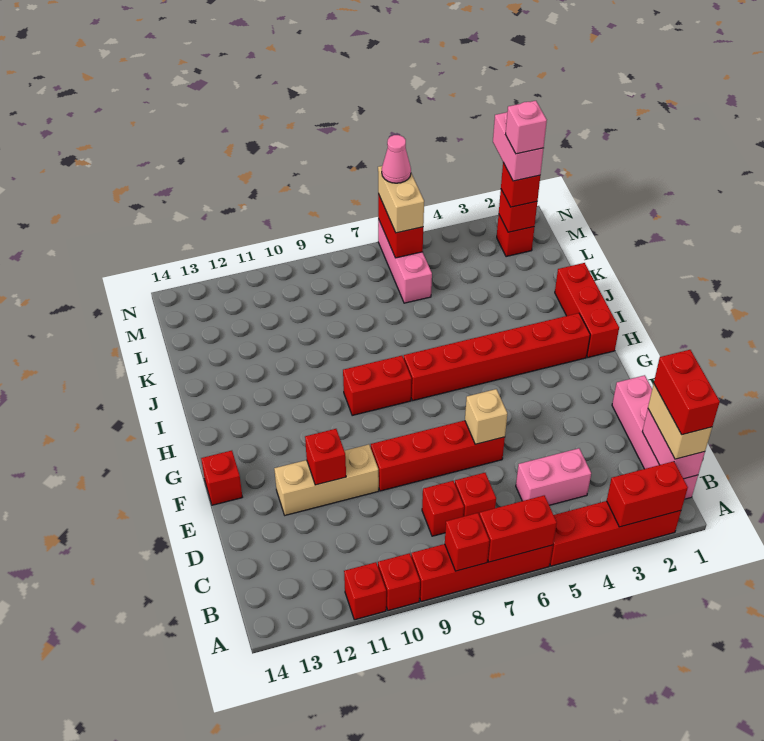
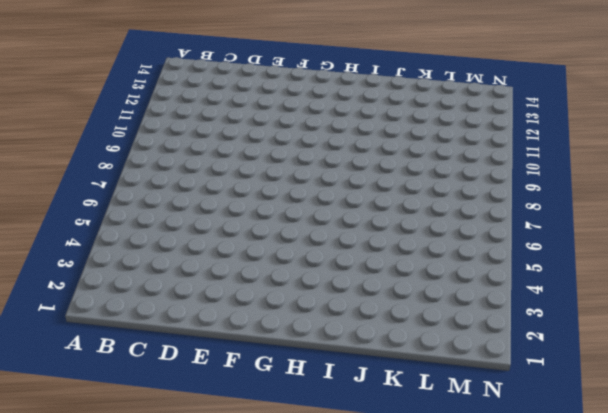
none -> red 1x4 brick [550,501,681,566]
none -> red 1x4 brick [411,544,553,602]
none -> red 1x1 brick [378,553,420,611]
none -> red 1x1 brick [344,562,386,620]

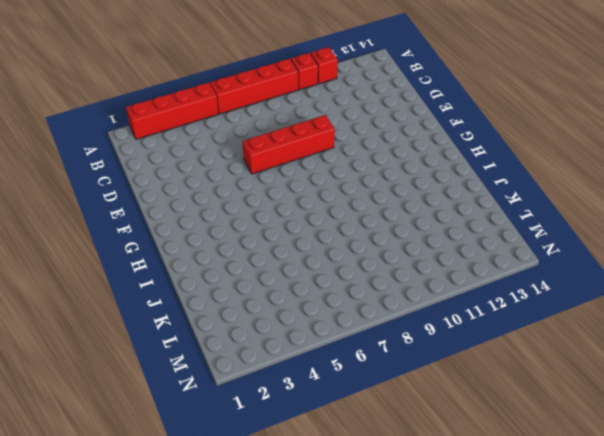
none -> pink 1x4 brick [612,375,698,499]
none -> pink 1x2 brick [516,448,591,505]
none -> red 1x1 brick [455,473,496,517]
none -> red 1x1 brick [422,481,464,536]

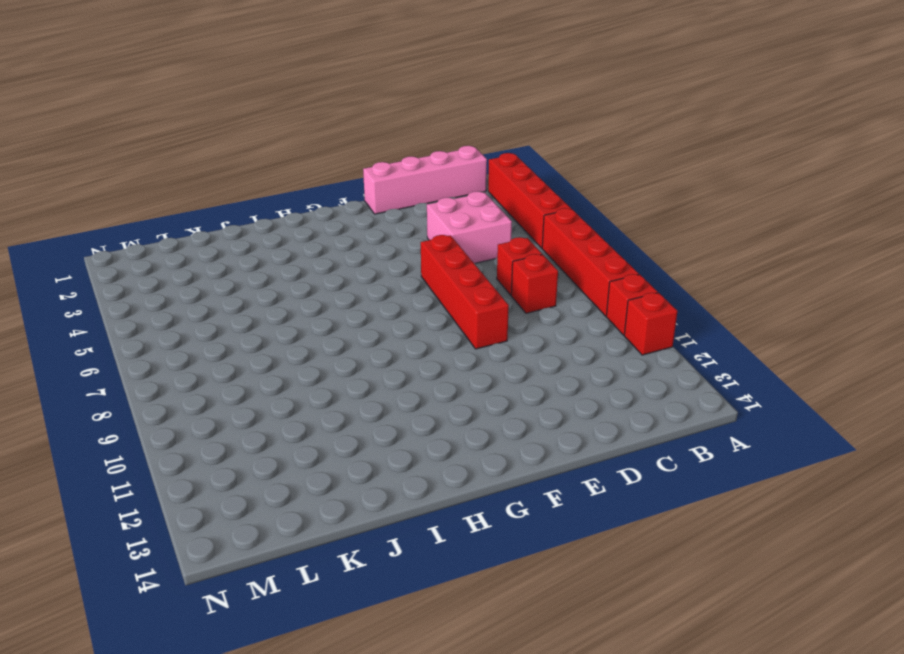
pink 2x2 brick [427,191,512,263] -> pink 1x2 brick [516,448,591,505]
none -> tan 1x3 brick [274,444,379,515]
none -> red 1x1 brick [201,451,242,505]
none -> red 1x3 brick [555,263,619,357]
none -> red 1x6 brick [403,313,590,401]

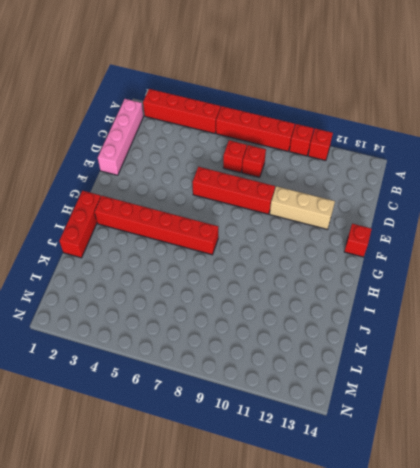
none -> pink 1x2 brick [516,448,591,505]
none -> red 1x2 brick [343,356,412,416]
none -> pink 1x3 brick [378,219,432,303]
none -> red 1x1 brick [497,215,534,257]

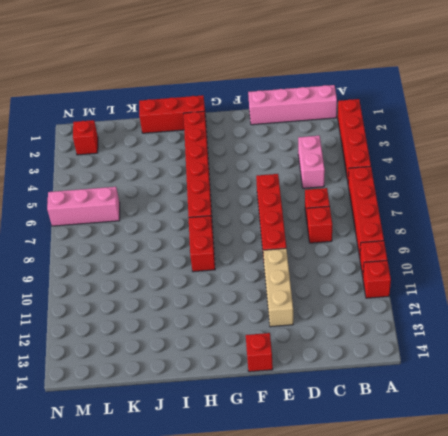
none -> red 1x2 brick [607,461,688,527]
none -> red 1x2 brick [479,495,557,562]
none -> red 1x1 brick [445,513,489,571]
none -> pink 1x2 brick [642,409,705,479]

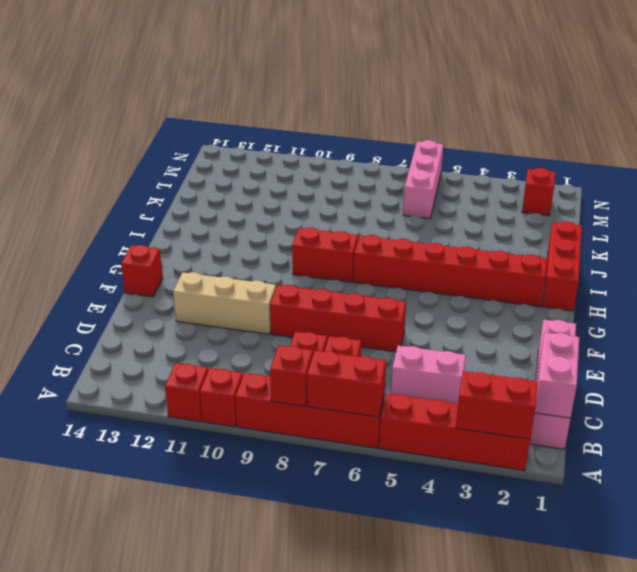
none -> tan 1x1 brick [465,389,507,444]
none -> red 1x1 brick [305,429,346,485]
none -> red 1x1 brick [499,190,537,232]
none -> red 1x2 brick [378,194,423,258]

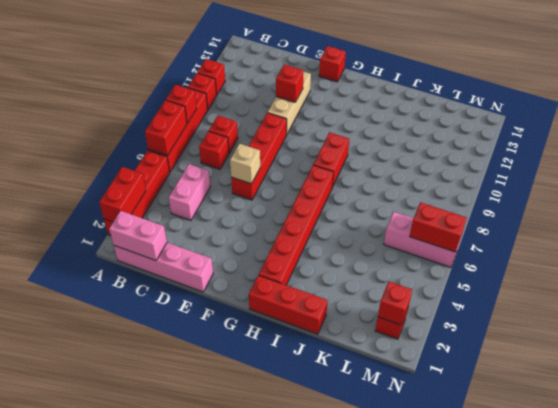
none -> tan 1x2 brick [648,384,712,459]
none -> red 1x1 brick [501,163,540,207]
none -> tan 1x2 brick [378,166,424,233]
none -> red 1x2 brick [654,350,720,435]

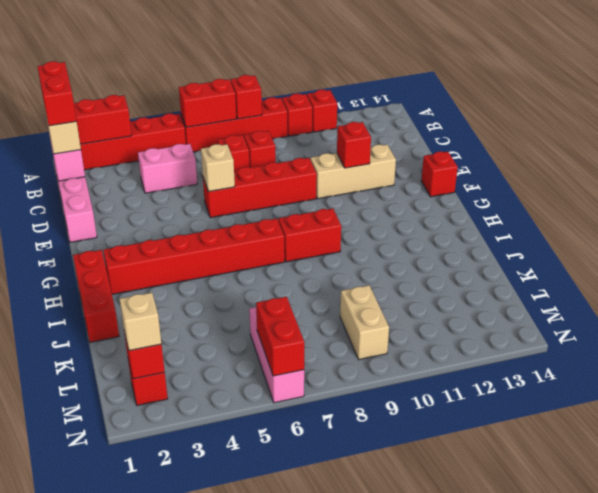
tan 1x2 brick [340,285,389,359] -> tan 1x2 brick moved to [378,166,424,233]
tan 1x1 brick [119,293,161,351] -> red 1x1 brick [501,163,540,207]
none -> pink 1x2 brick [493,112,544,181]
none -> pink 1x1 cone [382,135,411,183]
none -> pink 1x1 brick [505,101,547,154]

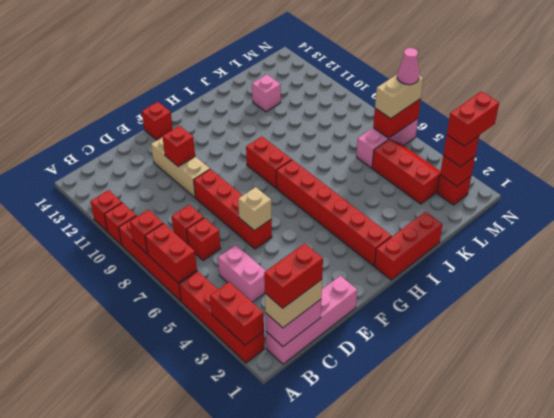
pink 1x1 brick [252,75,281,112] -> pink 1x1 brick moved to [505,101,547,154]
red 2x3 slope [372,140,441,204] -> none
red 1x2 brick [447,91,499,146] -> pink 1x2 brick [493,112,544,181]

